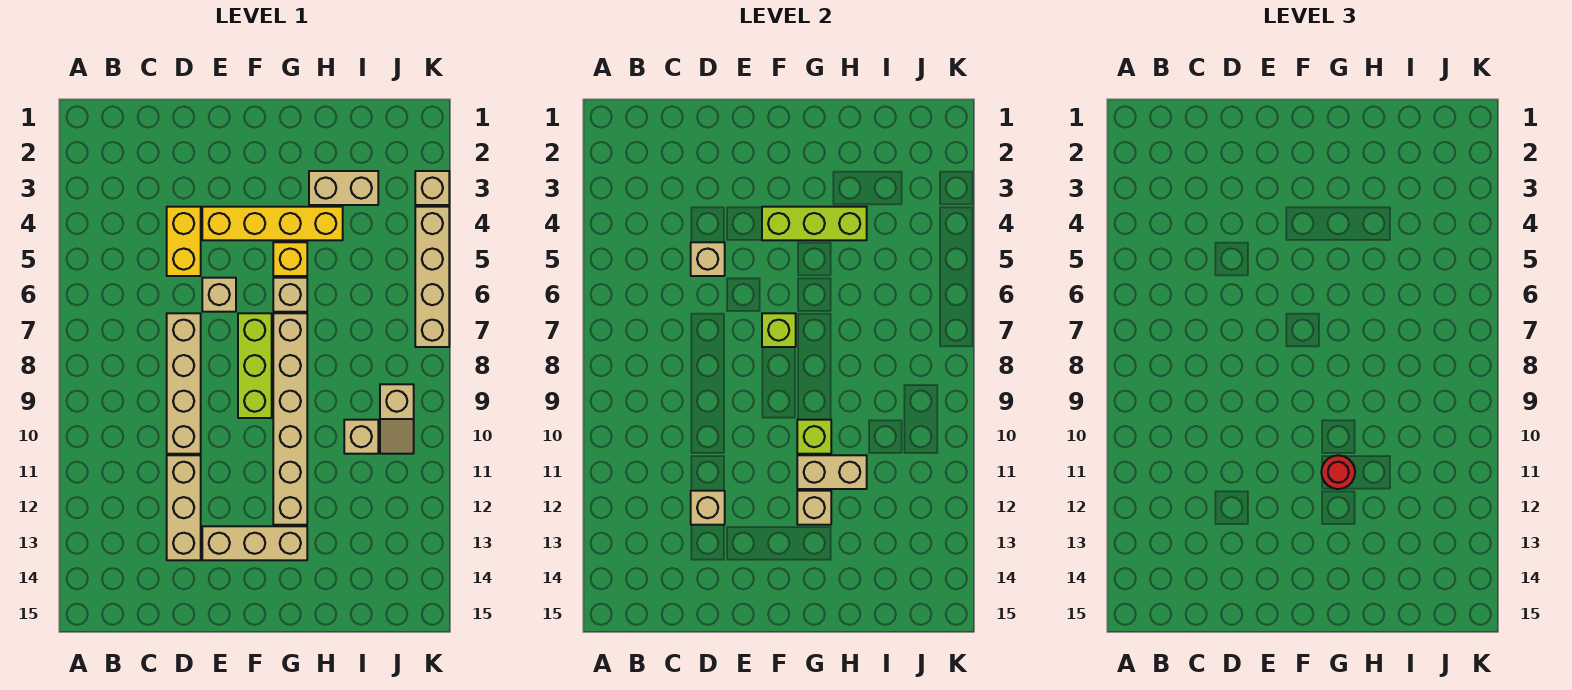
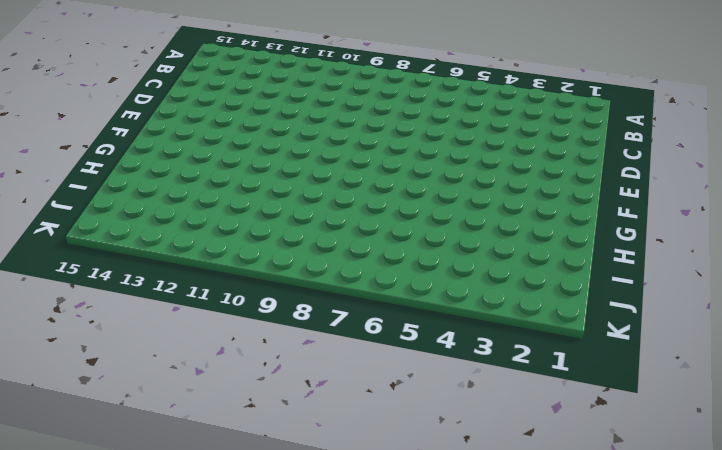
none -> yellow 1x2 brick [167,207,201,276]
none -> tan 1x4 brick [167,313,201,454]
none -> tan 1x3 brick [167,455,201,560]

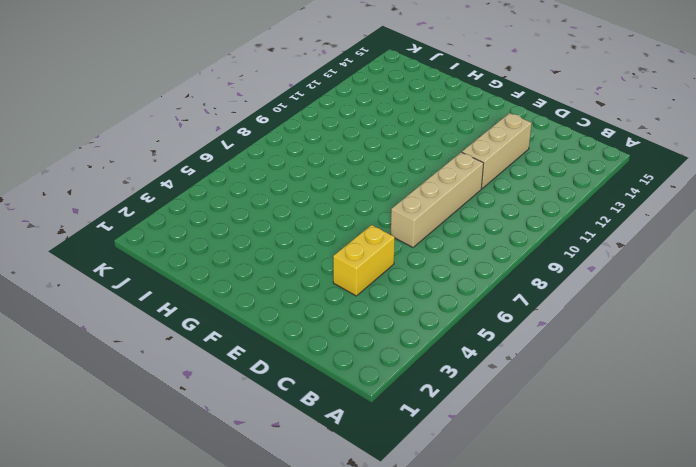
none -> yellow 1x4 brick [202,207,343,240]
none -> tan 1x1 brick [202,278,236,312]
none -> tan 1x3 brick [202,526,307,560]

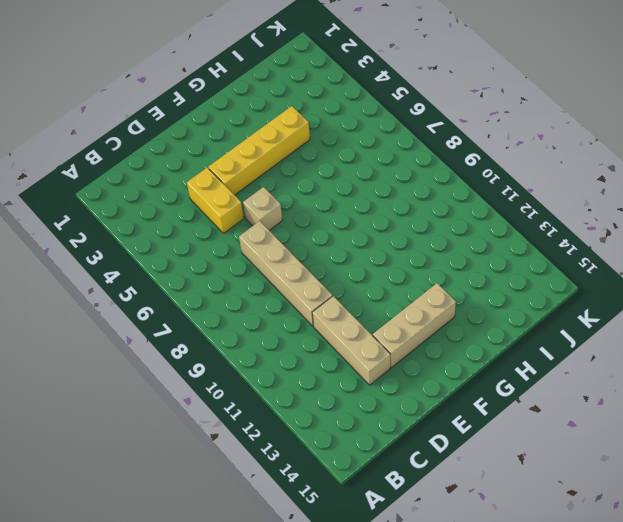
none -> lime 1x3 brick [238,313,272,418]
none -> yellow 1x1 brick [273,242,307,276]
none -> tan 1x1 brick [273,278,307,312]

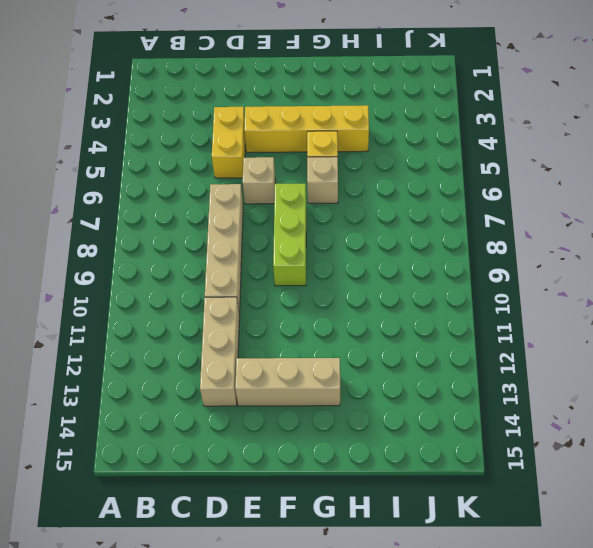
none -> tan 1x6 brick [273,313,307,525]
none -> tan 1x2 brick [309,171,378,205]
none -> tan 1x1 brick [344,420,378,454]

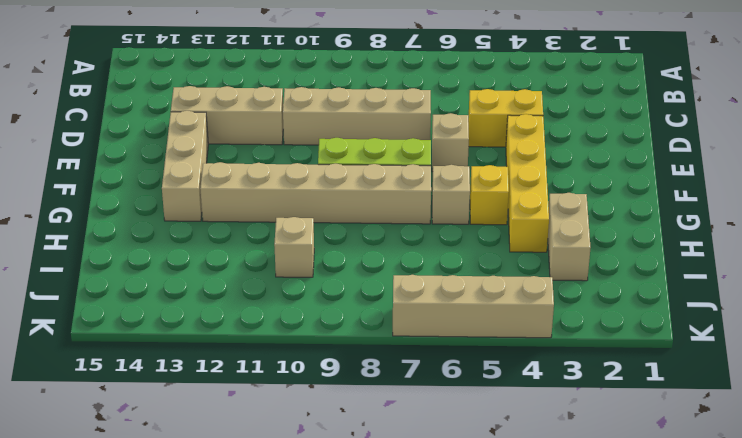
none -> tan 1x2 slope [380,384,414,454]
none -> tan 1x1 brick [415,171,449,205]
none -> tan 1x1 brick [691,242,725,276]

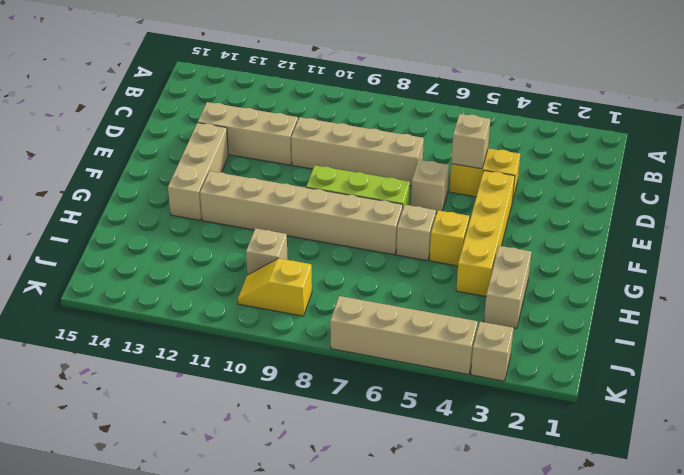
yellow 1x2 slope [238,258,312,316] -> tan 1x2 slope [380,384,414,454]
none -> tan 1x1 brick [691,491,725,525]
none -> lime 1x3 brick [762,207,867,240]
none -> lime 1x1 brick [762,313,796,347]

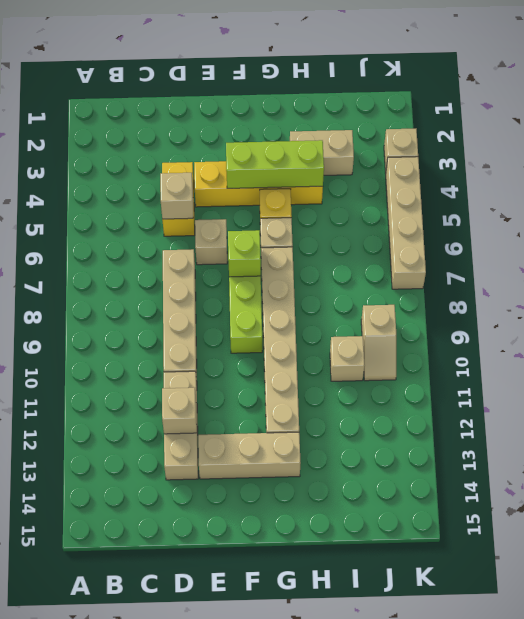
none -> lime 1x1 brick [797,420,831,454]
none -> tan 1x2 brick [797,455,867,489]
none -> tan 1x1 brick [797,491,831,525]

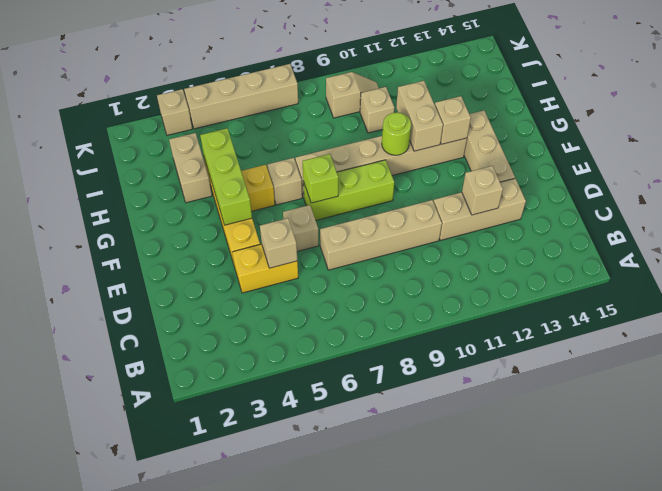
lime 1x1 round brick [382,112,411,155] -> lime 1x1 brick [797,420,831,454]
none -> red 1x1 round brick [1321,455,1355,489]

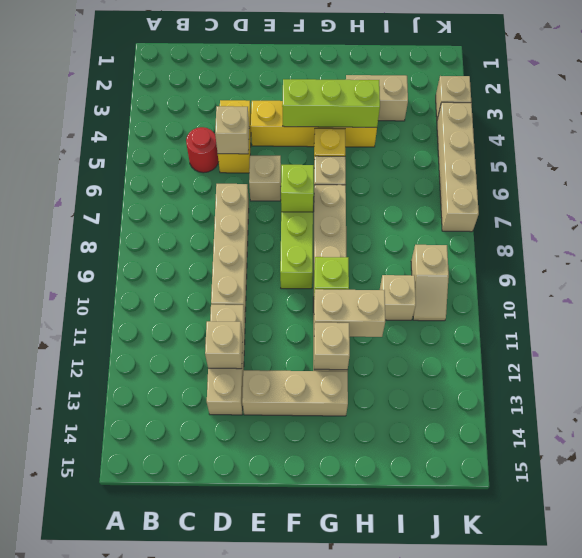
red 1x1 round brick [186,127,219,173] -> red 1x1 round brick moved to [1321,455,1355,489]

